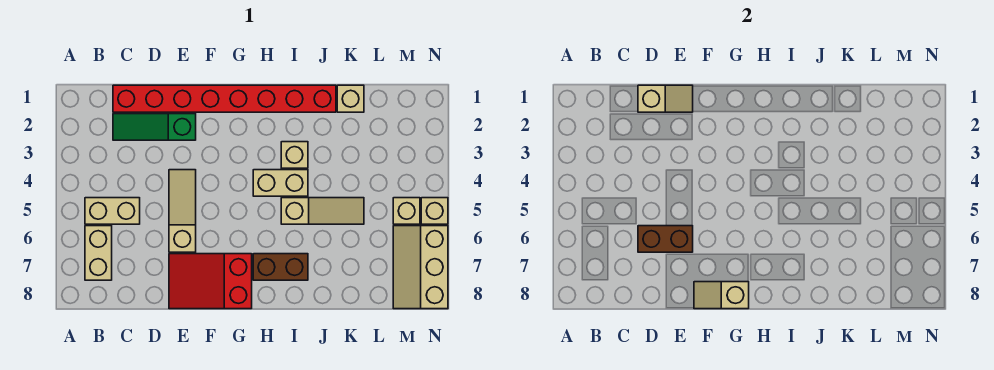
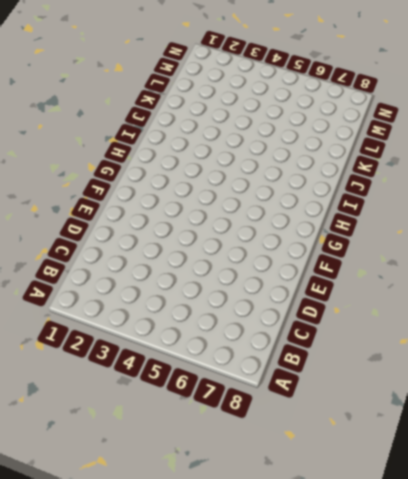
none -> tan 1x2 brick [85,198,140,224]
none -> tan 1x2 brick [85,226,112,280]
none -> red 1x8 brick [113,85,336,112]

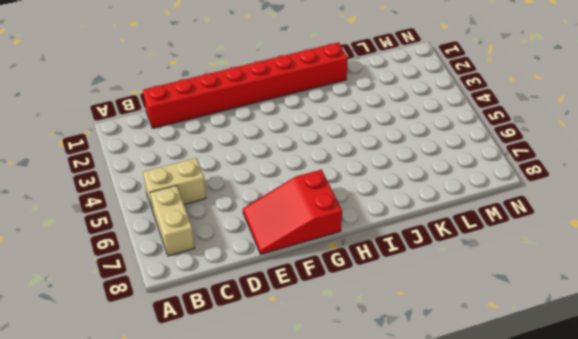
none -> green 1x3 slope [113,114,196,140]
none -> tan 1x3 slope [169,170,196,252]
none -> tan 1x2 brick [253,170,308,196]

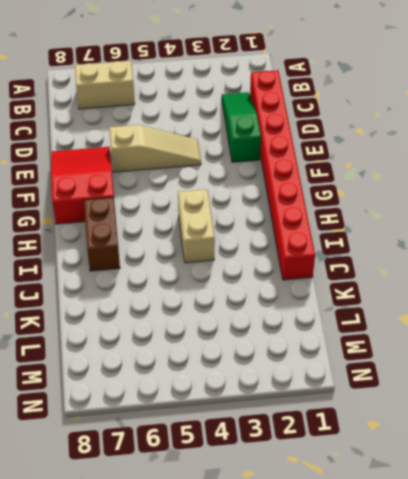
none -> tan 1x2 brick [85,198,140,224]
none -> tan 1x1 brick [281,142,308,168]
none -> tan 1x3 slope [281,198,364,224]

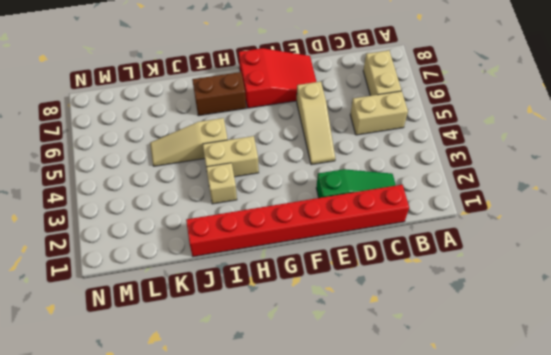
none -> tan 1x1 brick [337,85,364,112]
none -> tan 1x1 brick [393,198,420,224]
none -> tan 2x3 slope [393,226,448,309]

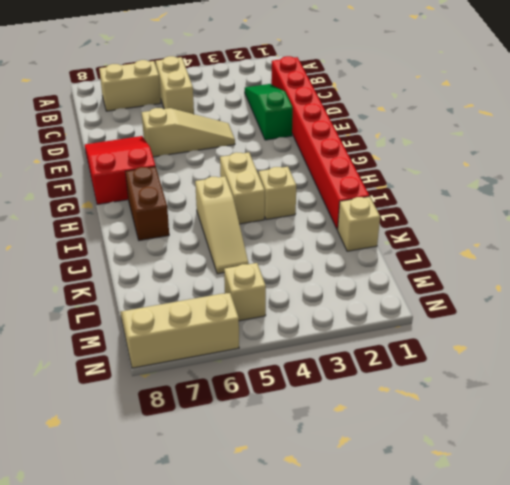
none -> tan 1x1 brick [421,198,448,224]
none -> tan 1x2 slope [638,85,693,112]
none -> brown 1x2 brick [638,226,693,252]

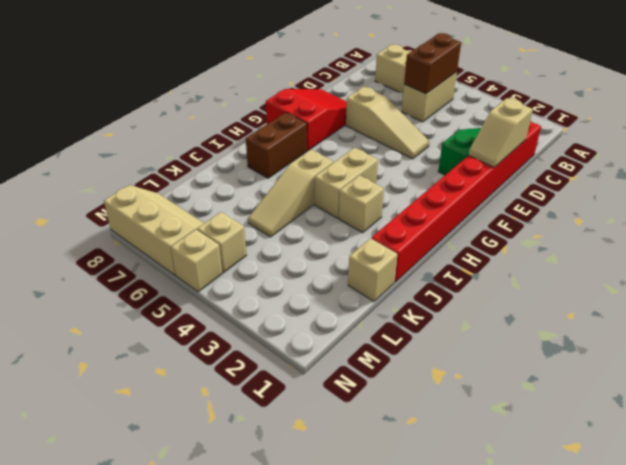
brown 1x2 brick [404,33,461,94] -> brown 1x2 brick moved to [638,226,693,252]
none -> tan 1x2 slope [694,282,749,309]

